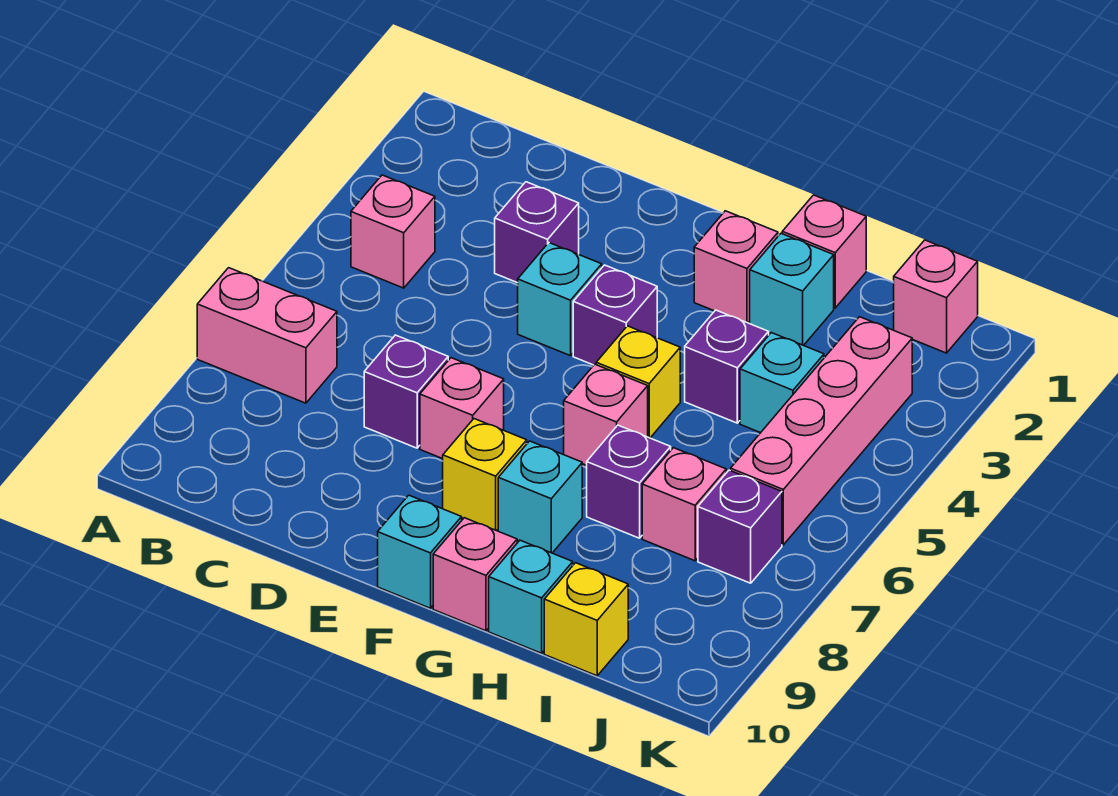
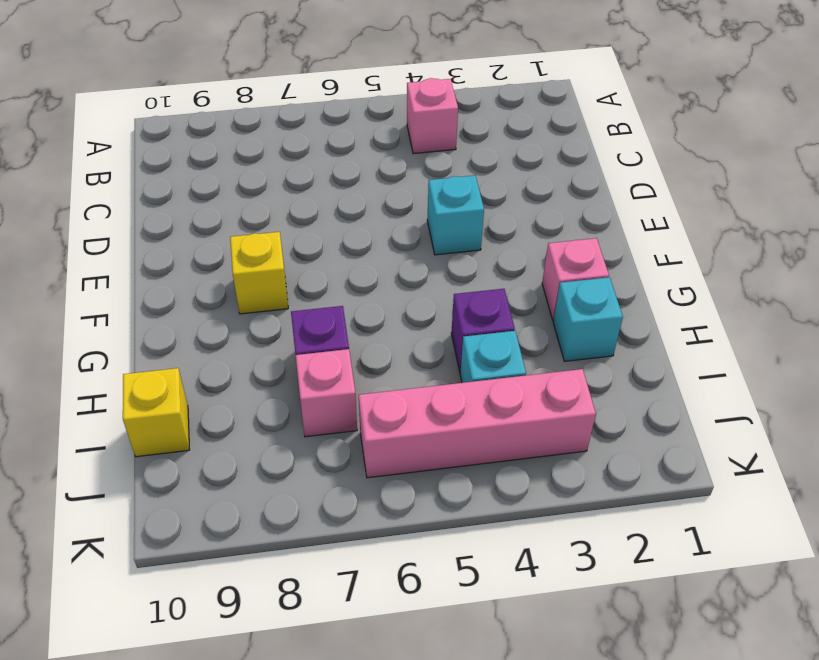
none -> pink 1x2 brick [197,268,337,403]
none -> purple 1x1 brick [495,182,579,283]
none -> purple 1x1 brick [364,335,448,448]

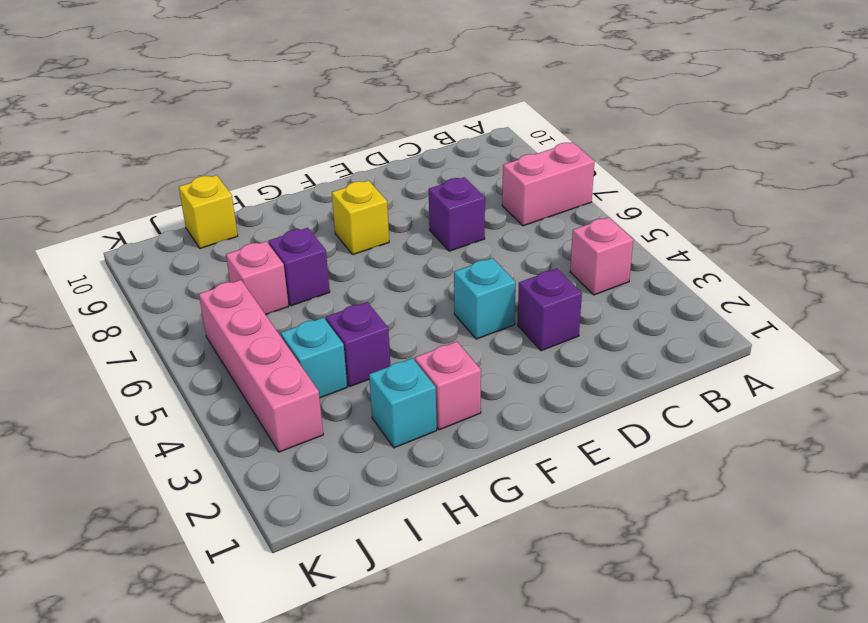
none -> pink 1x1 brick [420,358,504,459]
none -> purple 1x1 brick [573,265,657,365]
none -> cyan 1x1 brick [378,495,462,608]

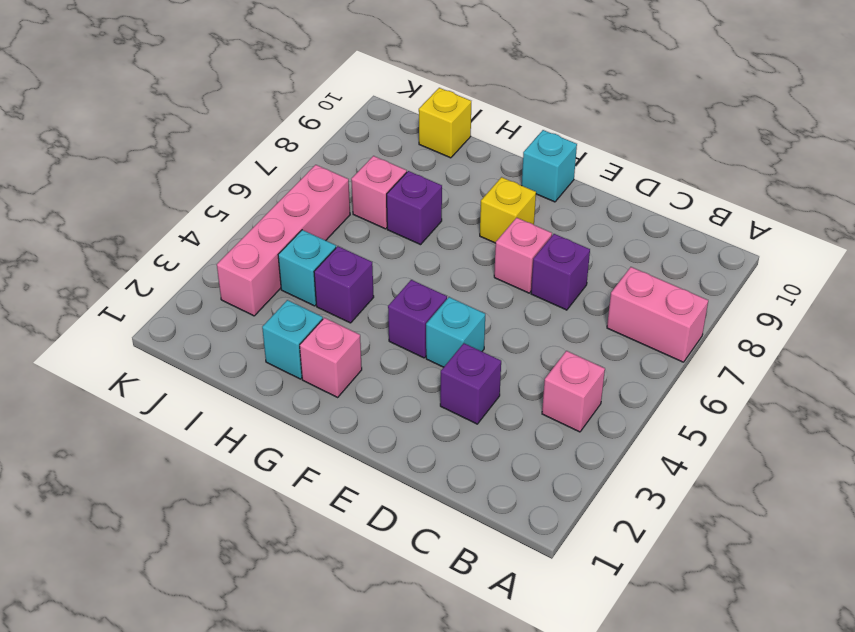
none -> yellow 1x1 brick [596,326,680,438]
none -> pink 1x1 brick [564,364,648,465]
none -> cyan 1x1 brick [498,441,582,553]

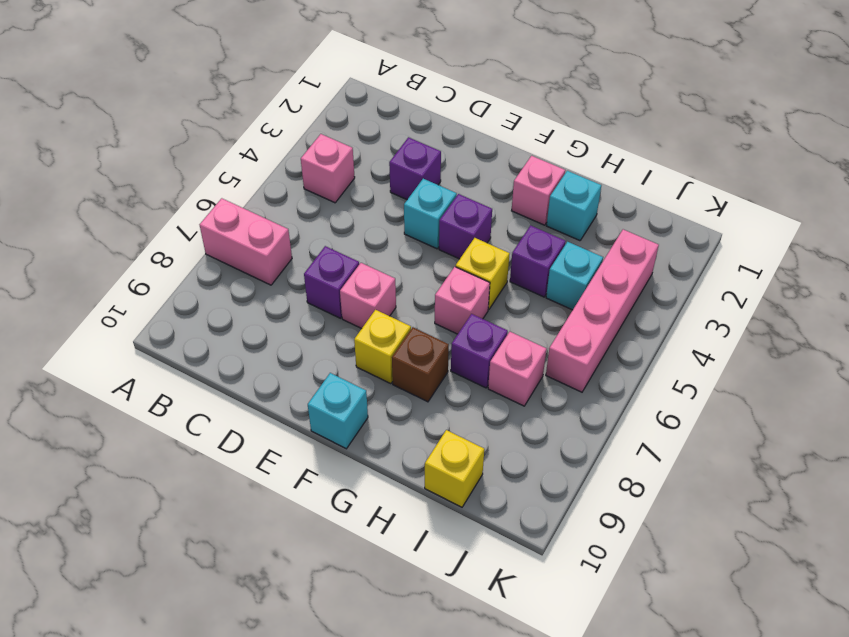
brown 1x1 brick [392,327,449,402] -> cyan 1x1 brick [498,441,582,553]
none -> pink 1x1 brick [433,518,517,631]
none -> pink 1x1 brick [782,195,866,308]
none -> cyan 1x1 brick [489,540,573,653]

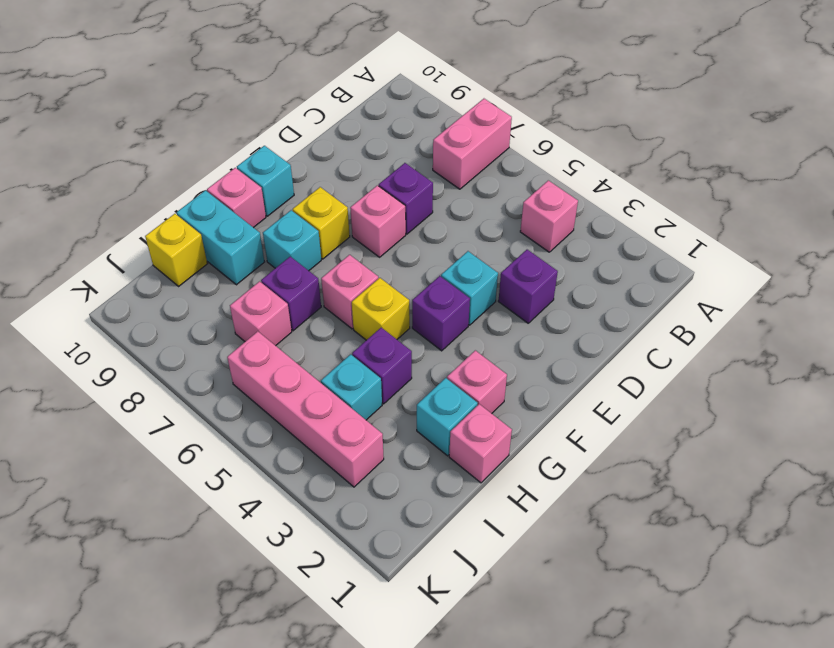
cyan 1x2 brick [177,190,264,285] -> cyan 1x1 brick [489,540,573,653]
none -> pink 1x1 brick [894,240,978,353]
none -> purple 1x1 brick [698,470,782,583]

